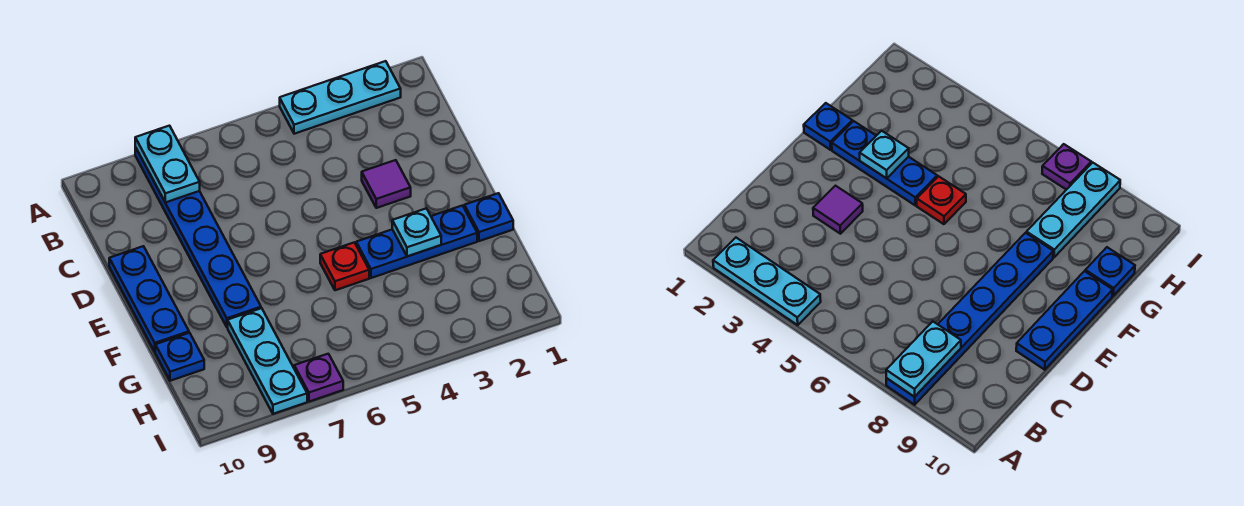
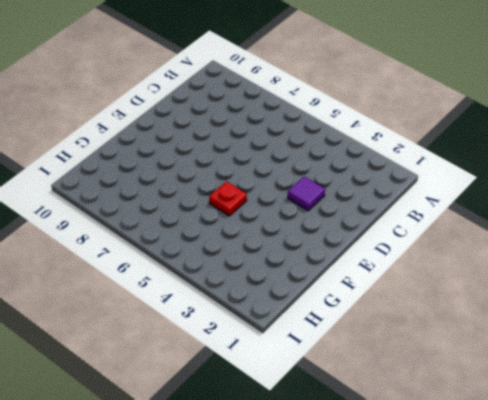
none -> cyan 1x3 plate [280,61,401,134]
none -> blue 1x6 plate [135,147,261,327]
none -> blue 1x3 plate [109,246,189,351]

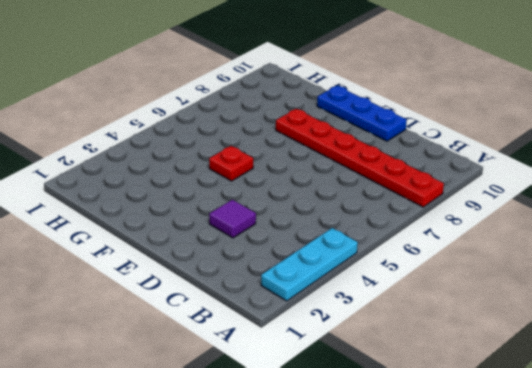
red 1x6 plate [276,109,444,207] -> blue 1x6 plate [135,147,261,327]
none -> blue 1x1 plate [464,193,513,241]
none -> blue 1x3 plate [356,206,477,278]
none -> cyan 1x3 plate [228,308,307,414]

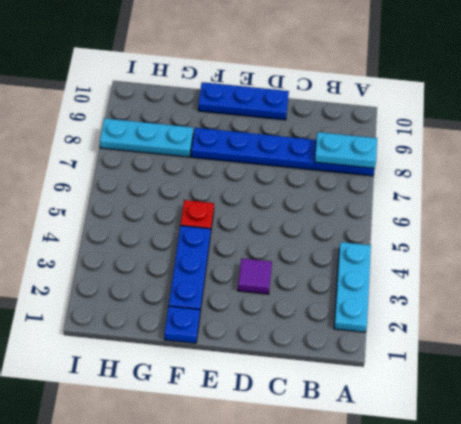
none -> blue 1x1 plate [155,333,204,381]
none -> purple 1x1 plate [294,354,343,402]
none -> cyan 1x1 plate [392,208,441,256]

